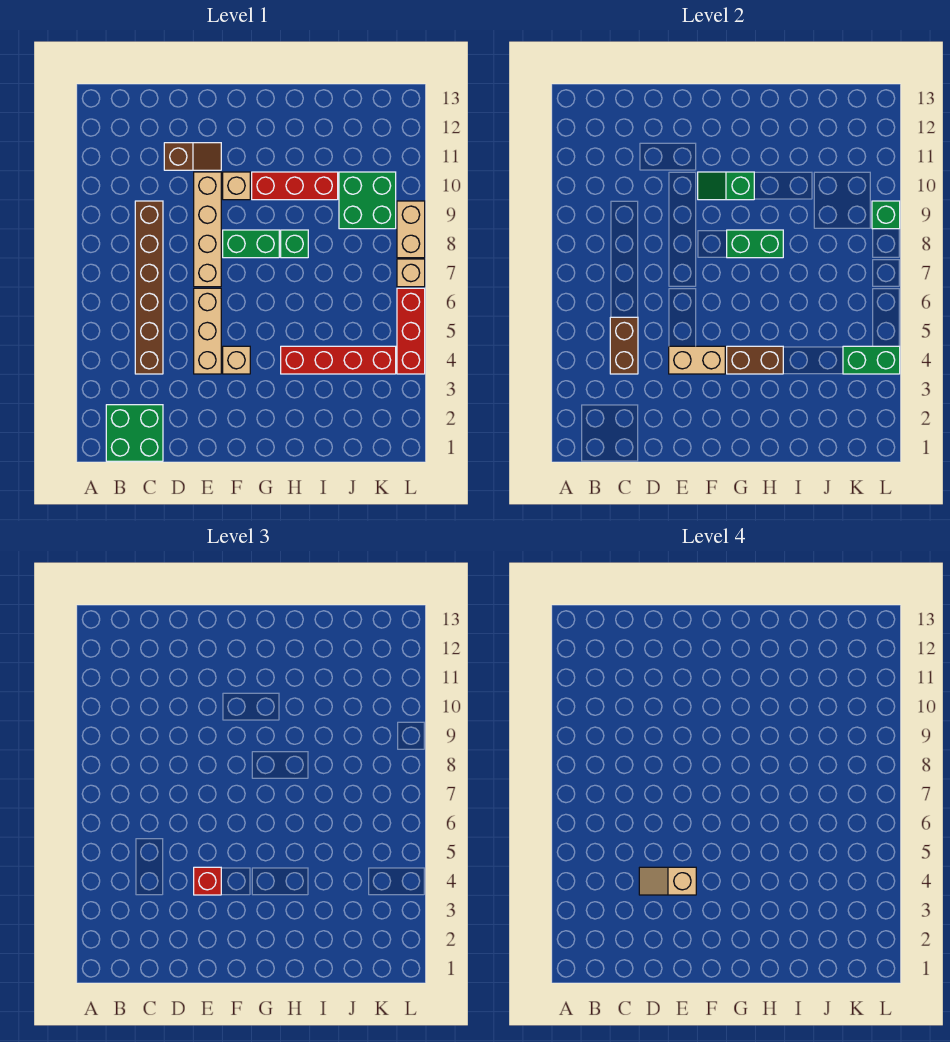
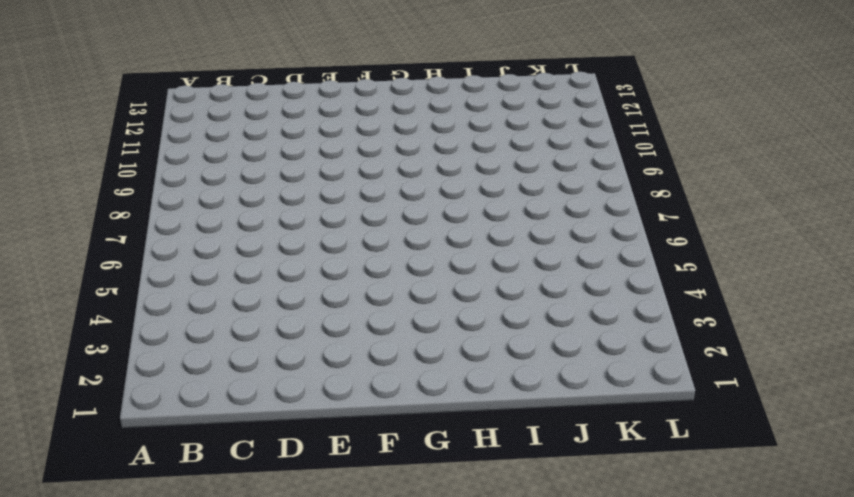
none -> green 2x2 brick [106,405,163,461]
none -> brown 1x6 brick [135,201,163,374]
none -> brown 1x2 slope [164,143,221,170]

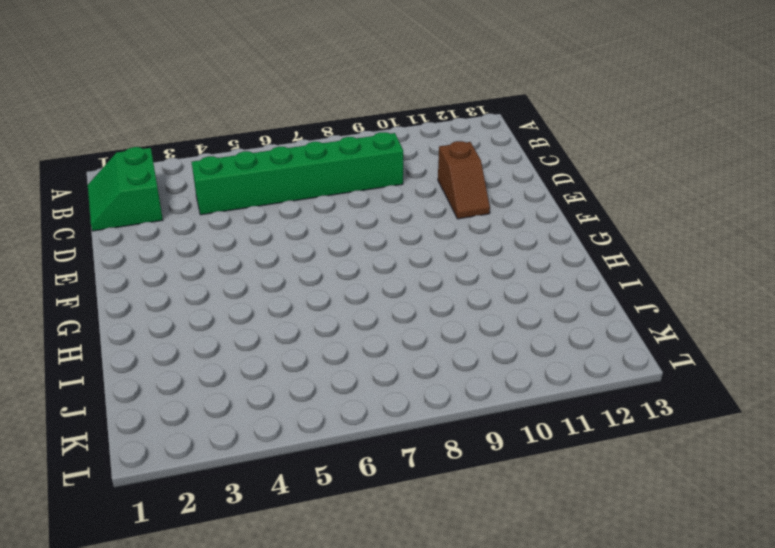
green 2x2 slope [88,147,163,231] -> green 2x2 brick [106,405,163,461]
green 1x6 brick [192,132,403,215] -> brown 1x6 brick [135,201,163,374]
none -> tan 1x3 brick [194,288,221,374]
none -> tan 1x4 brick [194,172,221,287]
none -> tan 1x1 brick [223,346,250,374]

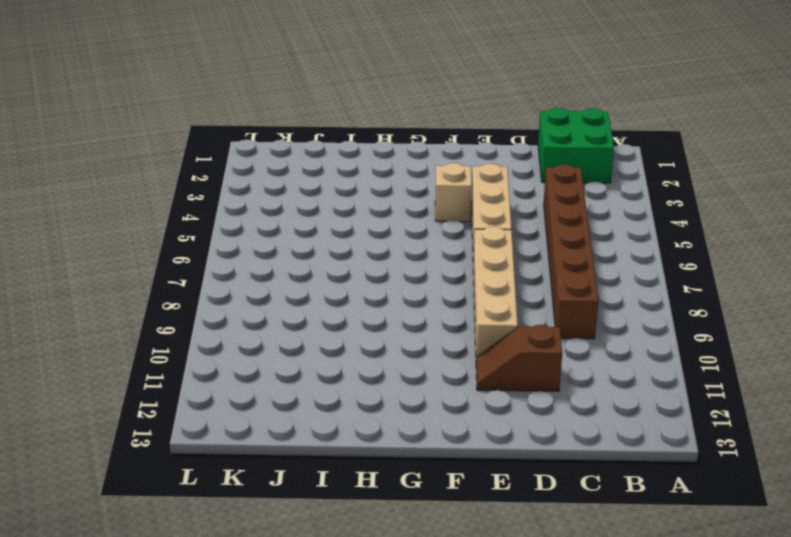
none -> green 1x2 brick [223,230,279,258]
none -> tan 1x1 brick [223,172,250,200]
none -> red 1x3 brick [252,172,338,200]

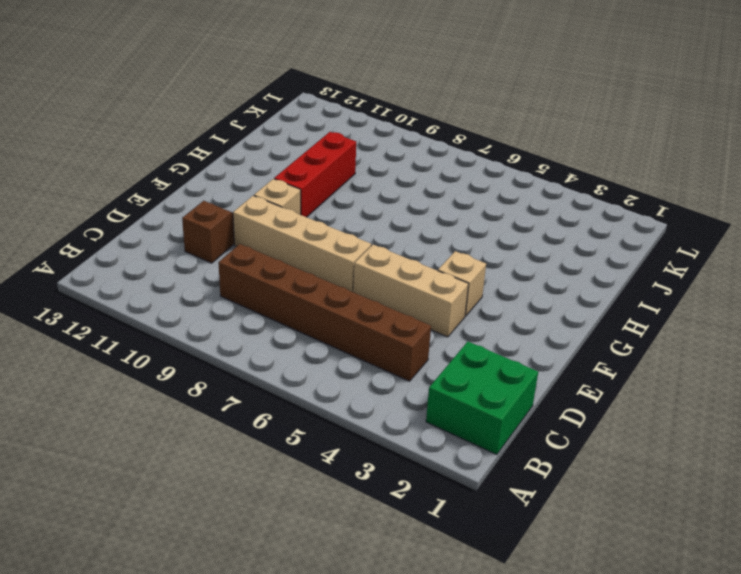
none -> green 1x2 brick [223,230,279,258]
none -> red 1x4 brick [281,346,396,374]
none -> green 1x1 brick [281,230,308,258]

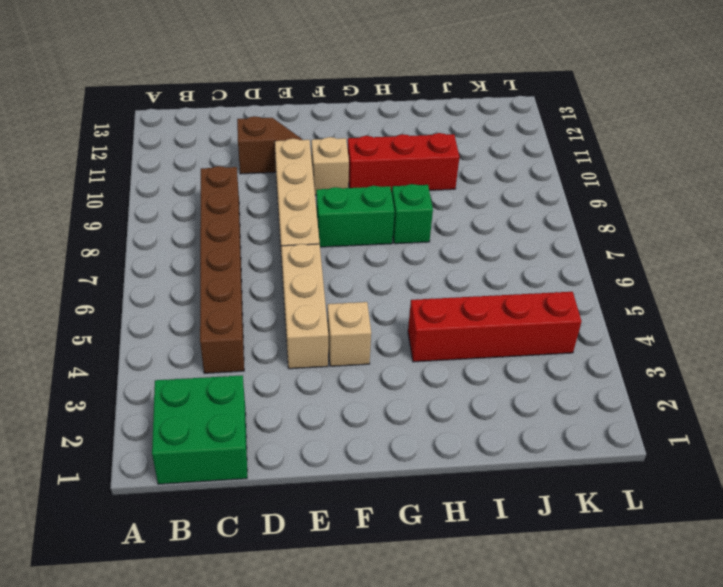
none -> green 2x2 brick [339,172,396,229]
none -> red 1x3 brick [397,288,425,374]
none -> tan 1x1 brick [397,259,425,287]

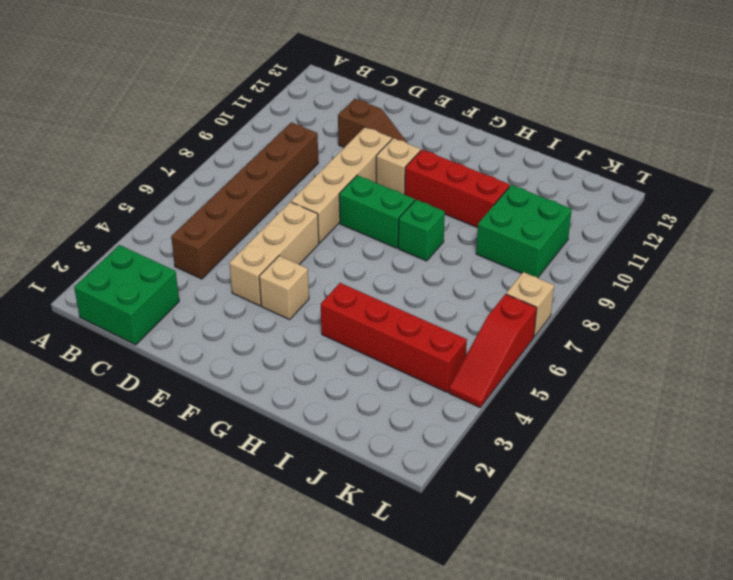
red 1x3 slope [449,294,537,408] -> red 1x3 brick [397,288,425,374]
none -> tan 1x2 brick [397,201,425,258]
none -> brown 1x2 brick [610,317,638,374]
none -> tan 1x2 brick [669,346,725,374]

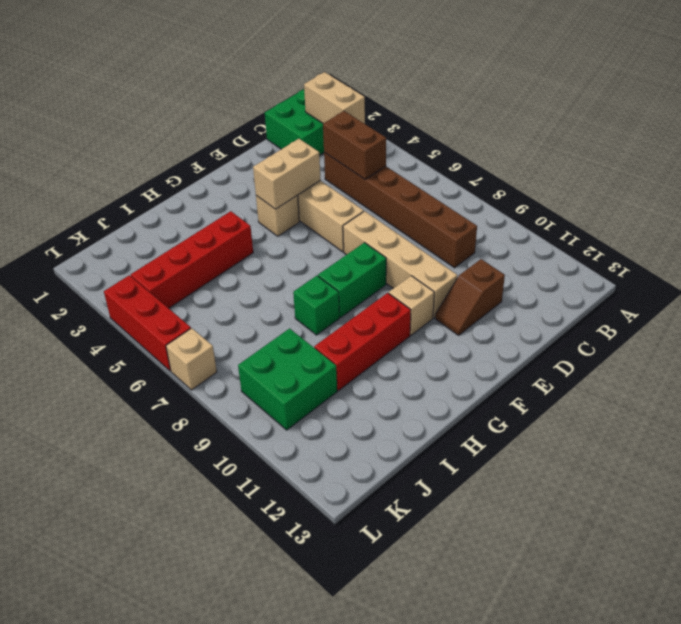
tan 1x2 brick [304,72,365,124] -> tan 1x2 brick moved to [397,201,425,258]
none -> green 1x2 slope [698,172,754,200]
none -> brown 1x2 brick [727,346,783,374]
none -> green 1x2 brick [727,230,783,258]

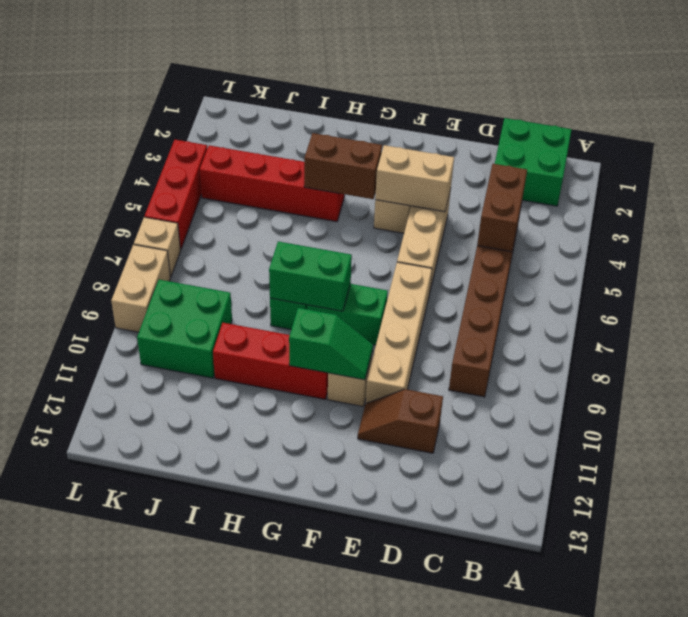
none -> green 1x2 brick [843,346,900,374]
none -> green 1x1 brick [872,201,900,229]
none -> red 1x1 brick [194,867,221,895]

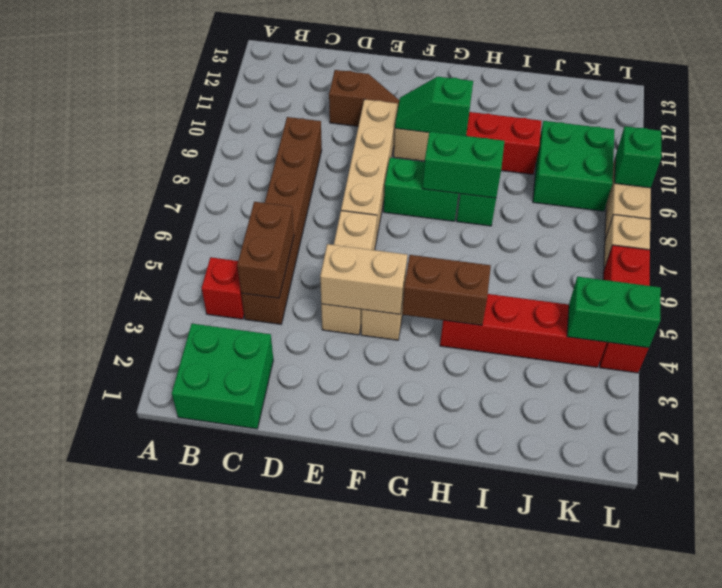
red 1x1 brick [202,257,244,319] -> red 1x1 brick moved to [194,867,221,895]
none -> tan 1x2 slope [639,867,696,895]

